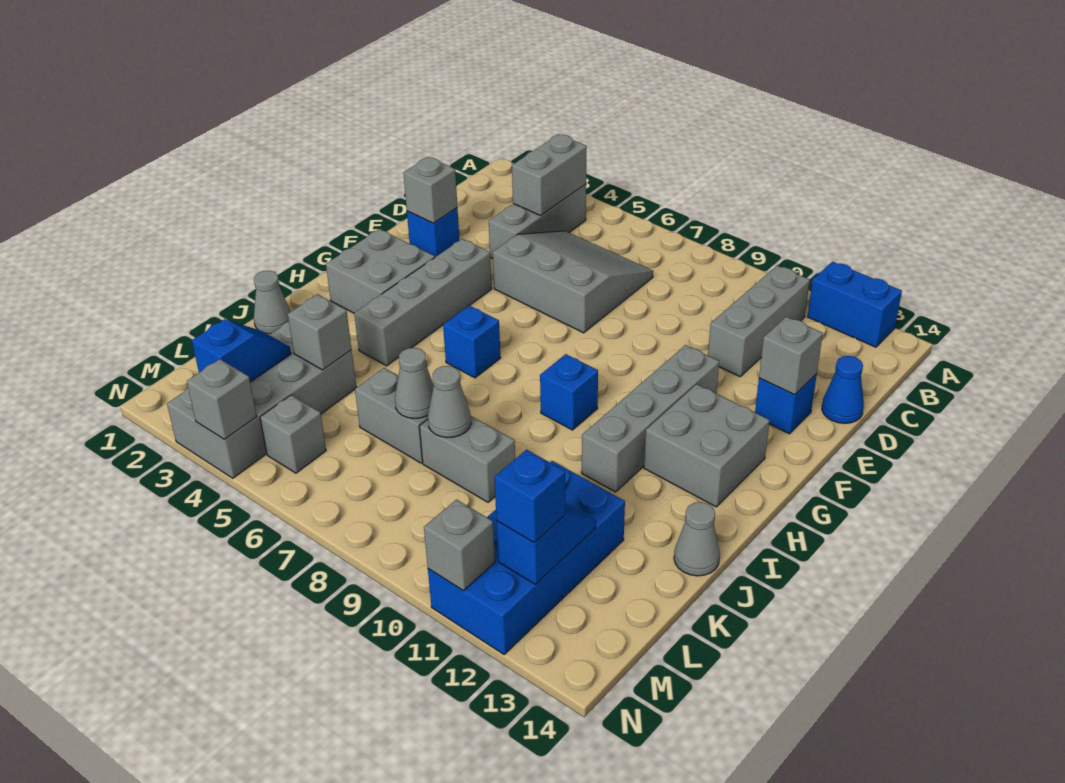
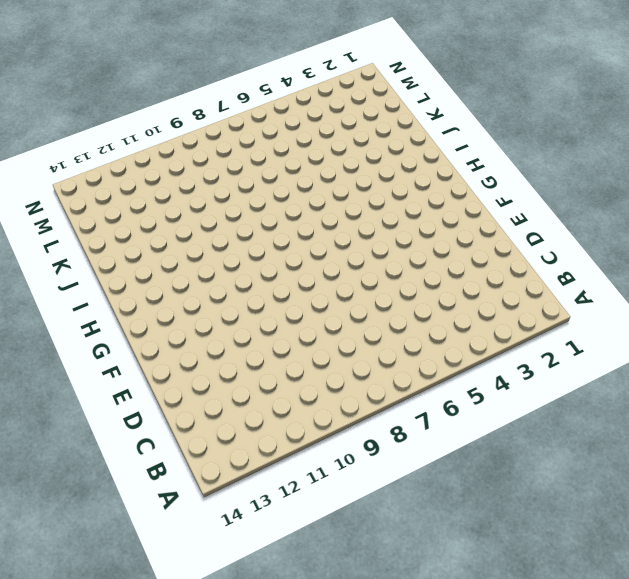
none -> blue 1x2 brick [807,262,902,347]
none -> grey 1x3 brick [489,184,586,259]
none -> grey 1x3 brick [708,266,810,377]
none -> grey 3x3 slope [493,231,653,333]

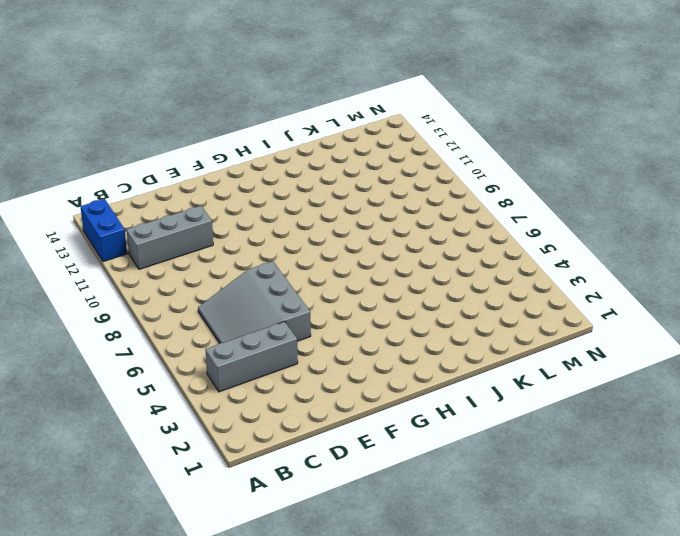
none -> blue 1x1 cone [822,356,864,424]
none -> blue 1x1 brick [407,208,459,257]
none -> blue 1x1 brick [755,374,817,434]
none -> grey 1x4 brick [354,239,492,366]

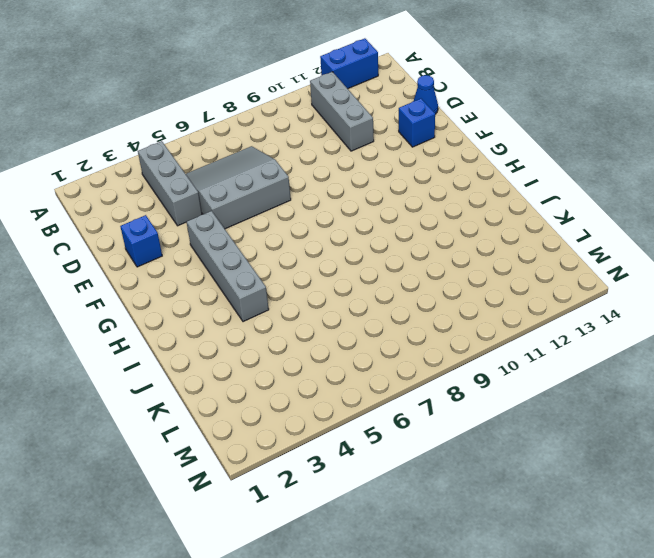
none -> grey 1x4 brick [582,345,719,492]
none -> grey 2x2 brick [326,229,435,313]
none -> grey 2x2 brick [644,384,770,507]
none -> blue 1x1 brick [443,306,501,378]

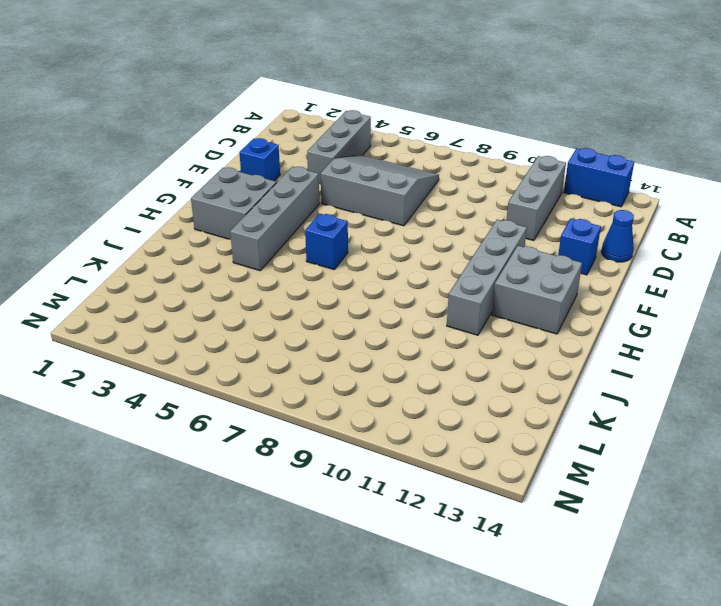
none -> blue 1x1 brick [540,354,598,430]
none -> grey 1x1 cone [254,271,291,334]
none -> grey 1x1 cone [674,502,720,576]
none -> grey 2x4 brick [167,322,356,478]

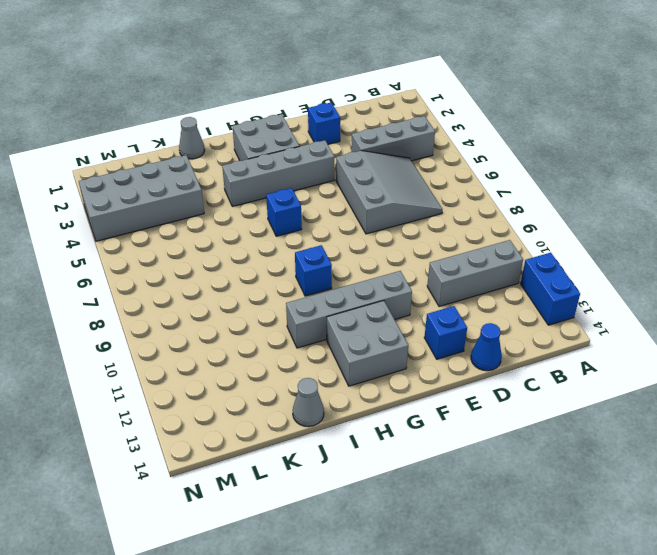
none -> grey 1x2 brick [355,368,428,463]
none -> grey 1x2 brick [419,416,515,502]
none -> blue 2x4 brick [428,461,625,654]
none -> grey 1x1 brick [260,395,326,473]

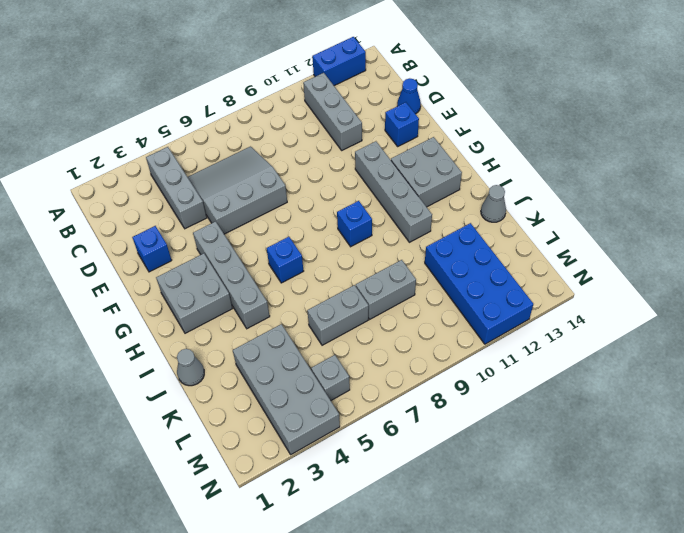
none -> grey 1x2 brick [512,134,587,216]
none -> grey 1x1 brick [403,157,457,223]
none -> grey 1x1 brick [759,317,823,395]
none -> grey 1x1 brick [288,294,352,370]

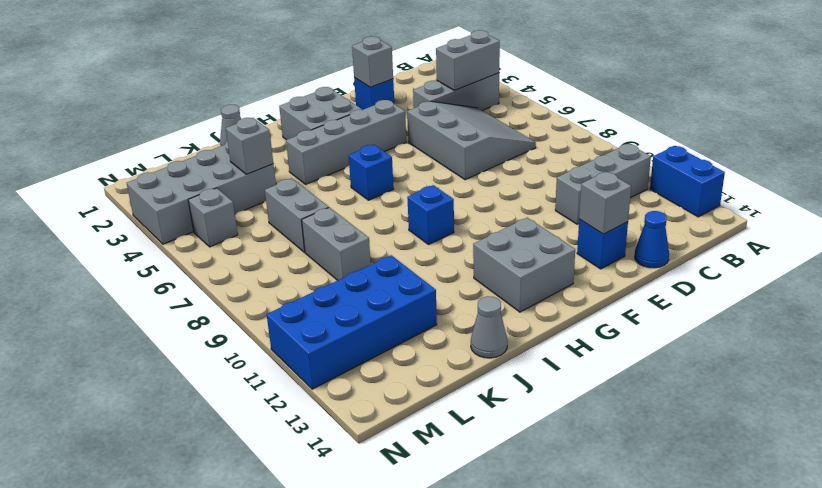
none -> grey 1x4 brick [582,345,719,492]
none -> grey 1x1 cone [395,348,433,418]
none -> grey 1x1 cone [428,366,471,438]
none -> blue 1x2 slope [192,319,291,382]

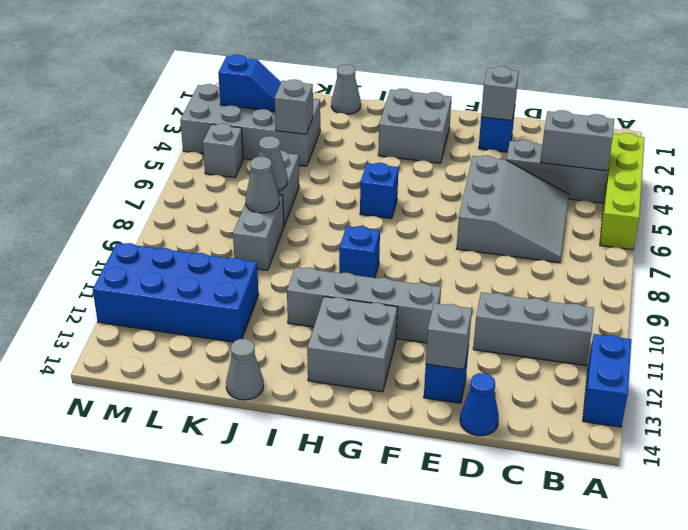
lime 1x4 brick [600,133,644,250] -> none
none -> grey 1x4 brick [354,239,492,366]
none -> blue 1x2 slope [497,503,596,584]
none -> grey 1x1 brick [187,359,257,440]
none -> grey 1x1 brick [424,500,495,591]

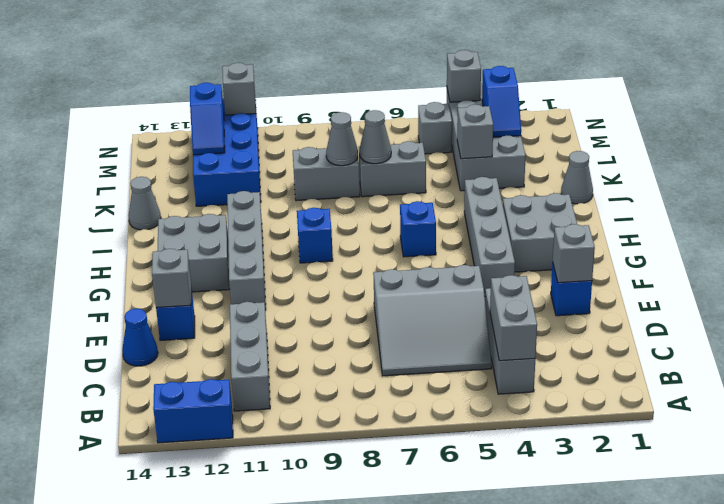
none -> blue 1x1 brick [494,450,565,542]

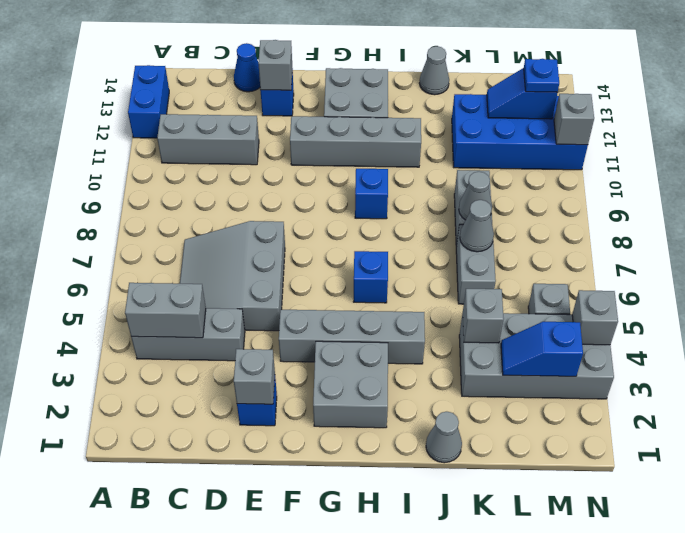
blue 1x1 plate [524,59,559,92] -> blue 1x1 brick [494,450,565,542]

